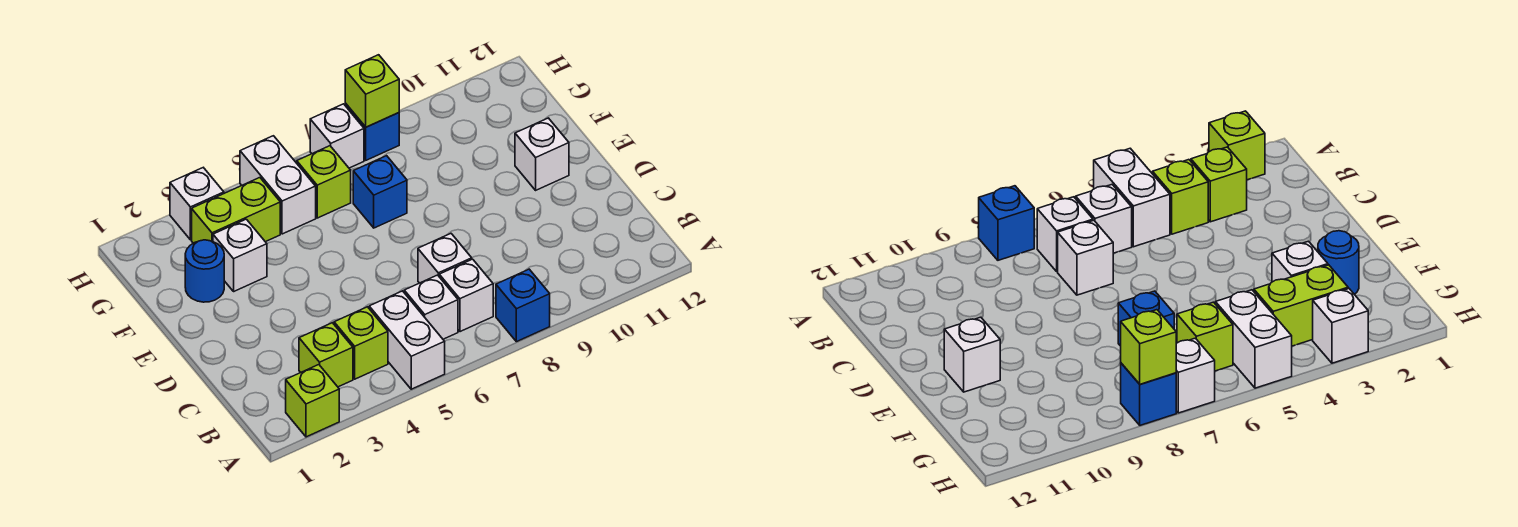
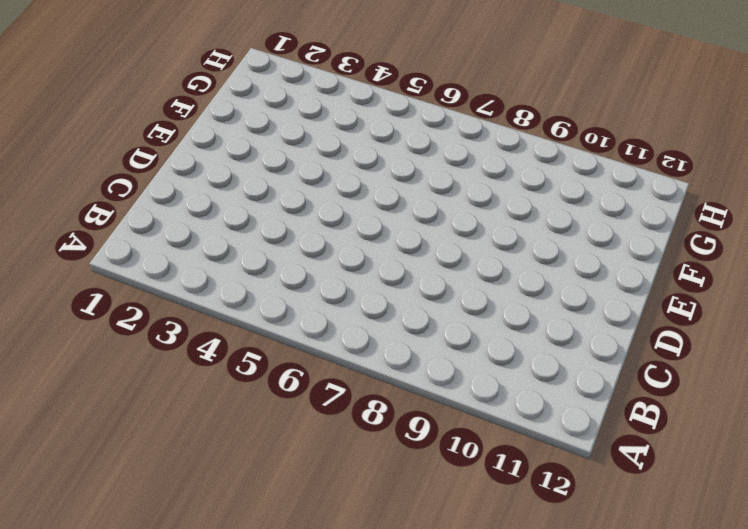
none -> lime 1x1 brick [286,365,339,437]
none -> white 1x2 brick [369,291,445,389]
none -> blue 1x1 brick [496,269,550,342]

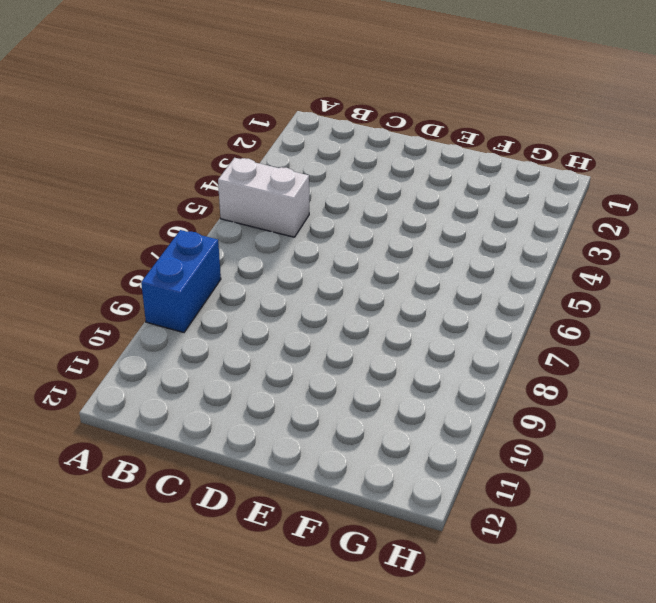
blue 1x2 brick [141,230,221,333] -> blue 1x1 brick [496,269,550,342]
none -> lime 1x1 brick [286,365,339,437]
none -> lime 1x1 brick [299,323,353,387]
none -> lime 1x1 brick [334,307,388,379]

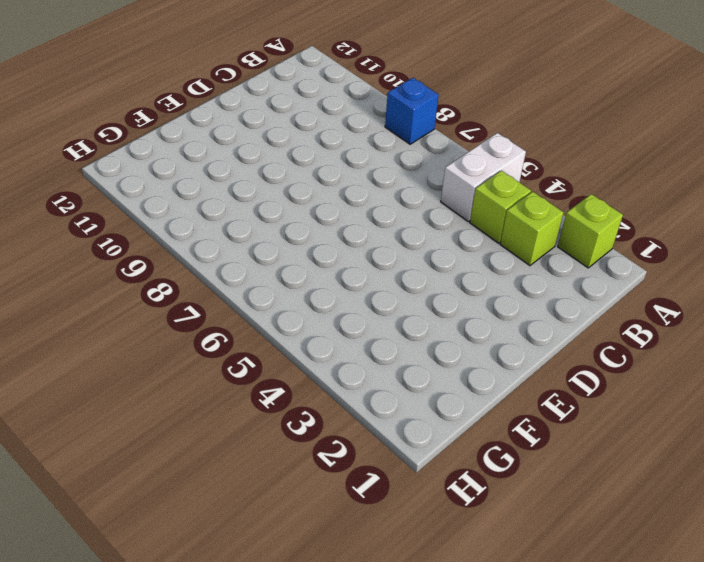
none -> white 1x1 brick [404,275,458,339]
none -> white 1x1 brick [439,259,493,332]
none -> white 1x1 brick [418,234,472,283]

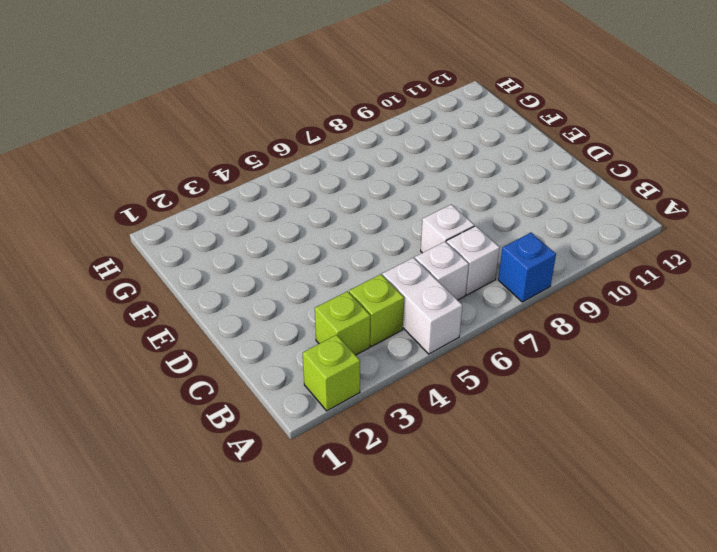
none -> white 1x1 brick [515,118,569,190]
none -> blue 1x1 round brick [185,240,224,302]
none -> white 1x1 brick [213,219,267,291]

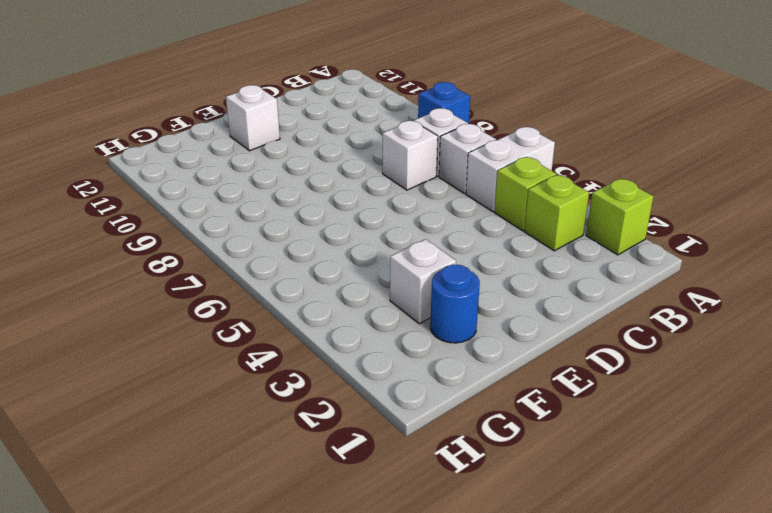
none -> blue 1x1 brick [353,156,407,228]
none -> lime 1x2 brick [192,178,280,243]
none -> white 1x2 brick [240,136,316,234]

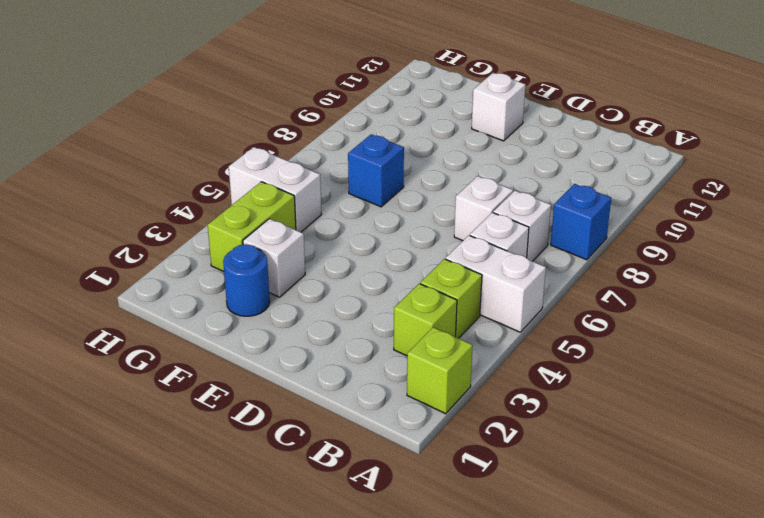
none -> lime 1x1 brick [297,146,351,218]
none -> white 1x1 brick [170,168,224,240]
none -> white 1x1 brick [310,104,364,168]

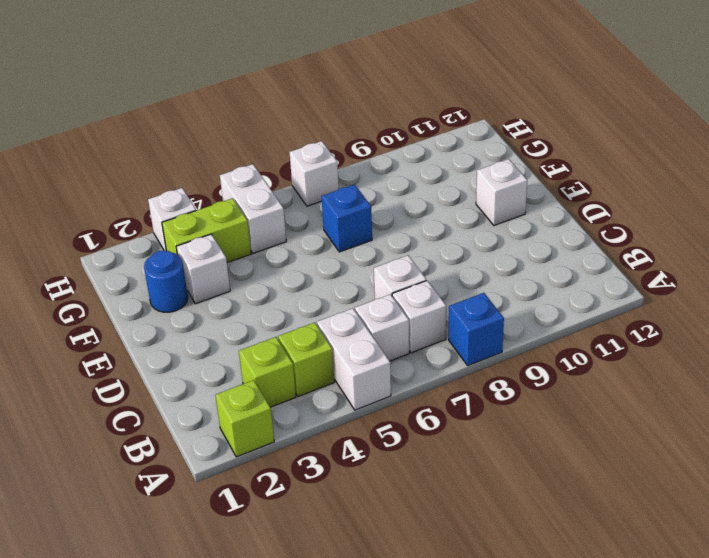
none -> lime 1x1 brick [297,146,351,218]
none -> blue 1x1 brick [345,103,399,160]
none -> lime 1x1 brick [345,55,399,127]

